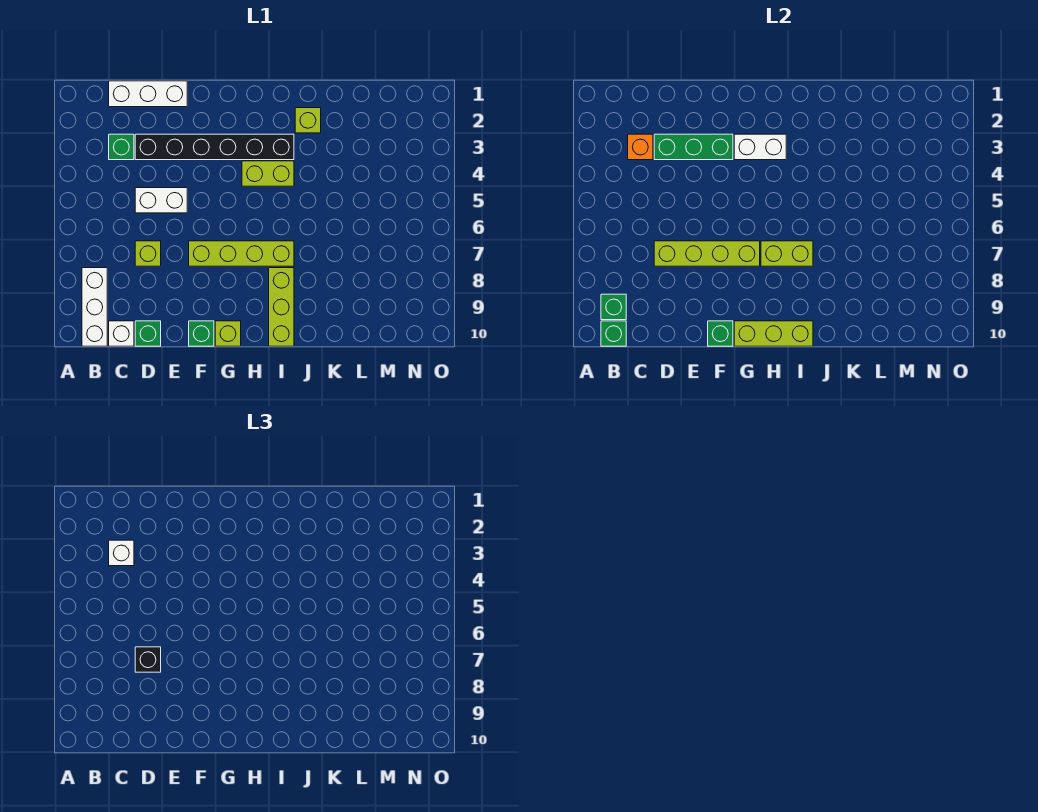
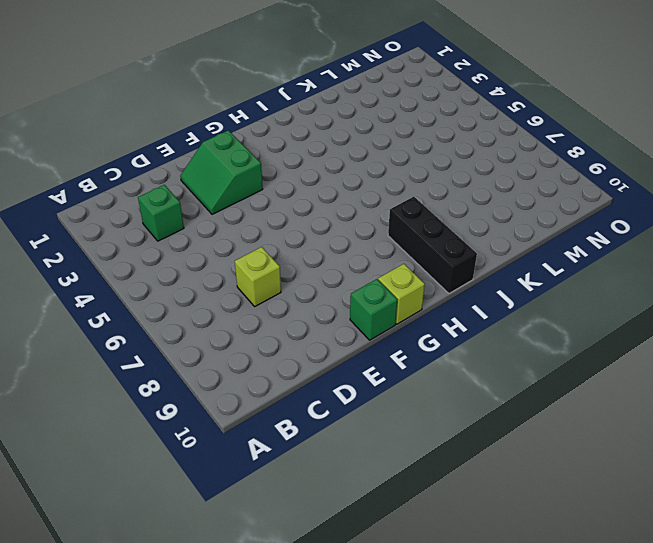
green 2x2 slope [180,130,263,214] -> black 1x6 brick [135,134,294,160]
black 1x3 brick [388,197,477,293] -> lime 1x3 brick [269,268,294,346]
none -> white 1x3 brick [82,268,107,346]
none -> white 1x3 brick [109,81,187,107]
none -> white 1x1 brick [109,321,134,346]

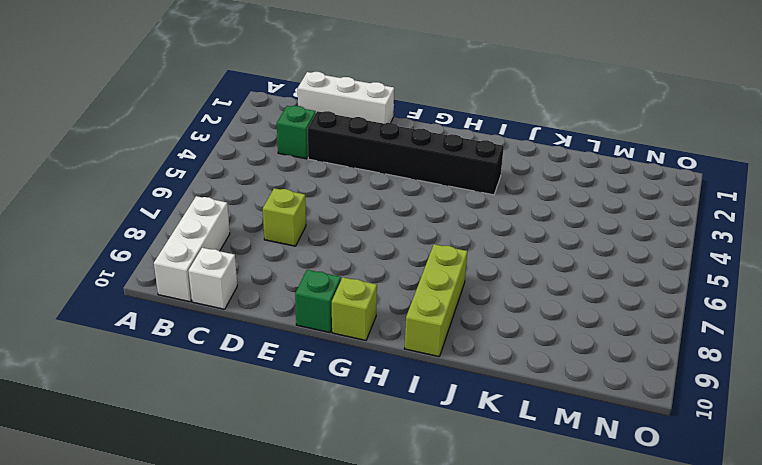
none -> white 1x2 brick [135,188,187,213]
none -> green 1x1 brick [135,321,161,346]
none -> lime 1x4 brick [189,241,294,266]

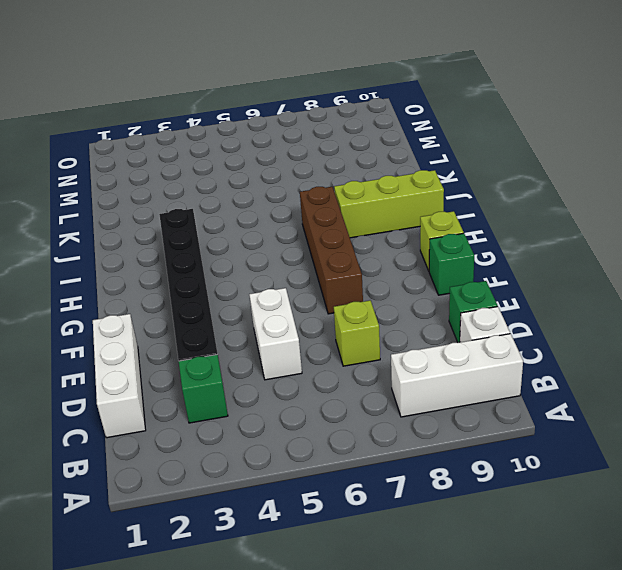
brown 1x4 brick [300,187,363,314] -> lime 1x4 brick [189,241,294,266]
none -> lime 1x2 brick [242,161,294,186]
none -> lime 1x1 brick [295,108,321,133]
none -> green 1x1 brick [601,294,626,320]

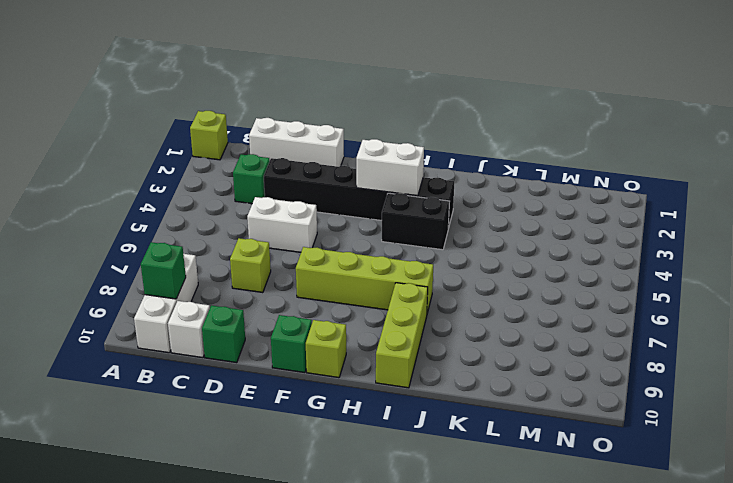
lime 1x1 brick [190,111,228,160] -> lime 1x1 brick moved to [295,108,321,133]
black 1x2 brick [382,193,450,250] -> lime 1x2 brick [242,161,294,186]
none -> green 1x1 brick [601,321,626,346]
none -> orange 1x1 brick [628,134,653,160]
none -> green 1x3 brick [654,134,733,160]

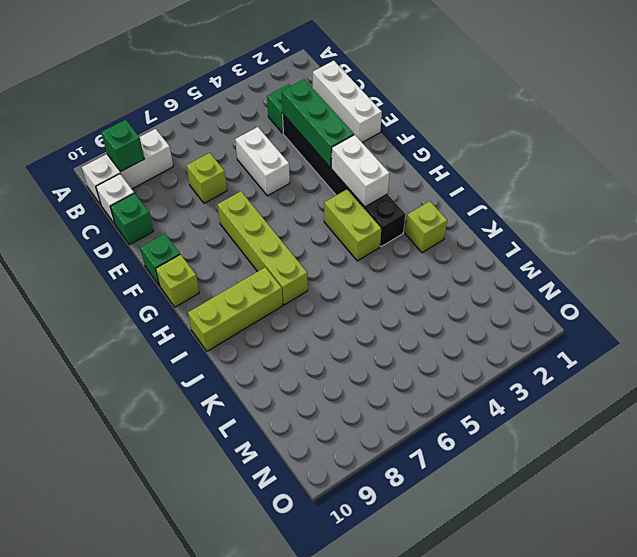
none -> green 1x1 brick [601,321,626,346]
none -> orange 1x1 brick [628,134,653,160]
none -> lime 1x4 brick [654,241,760,266]

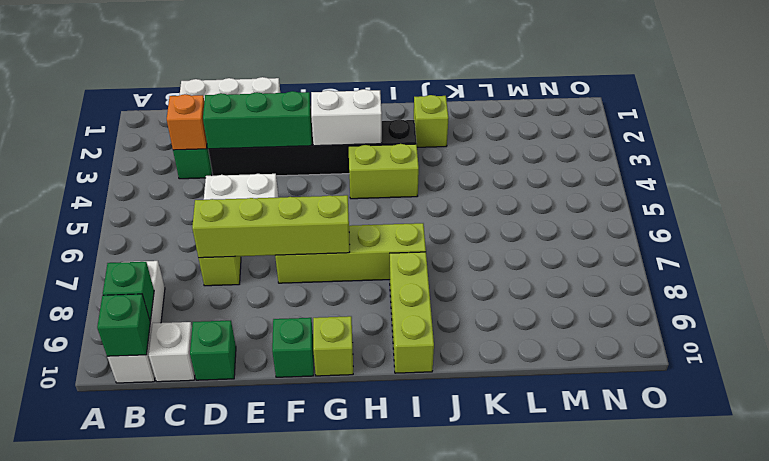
none -> green 1x1 brick [708,321,733,346]
none -> lime 1x3 brick [734,321,813,346]
none -> lime 1x2 brick [761,241,813,266]

